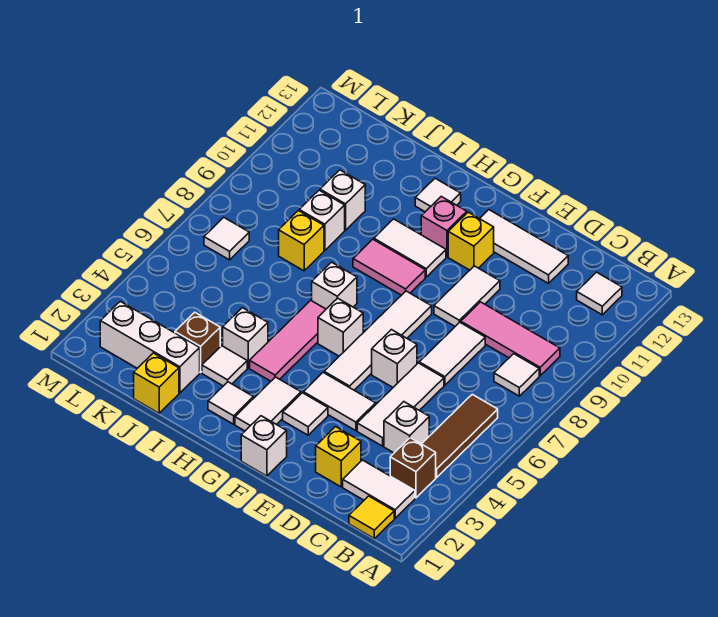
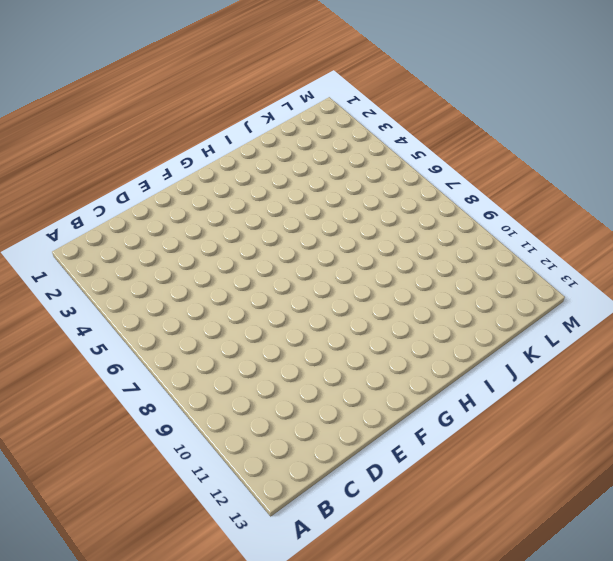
none -> yellow 1x1 tile [349,496,394,539]
none -> white 1x2 tile [343,460,415,518]
none -> brown 1x1 brick [390,438,436,498]
none -> brown 1x3 tile [422,394,498,478]

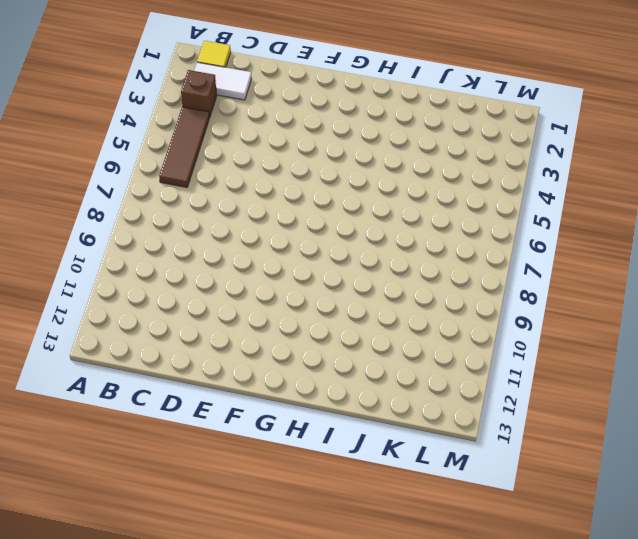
none -> white 1x1 tile [494,354,539,396]
none -> pink 1x3 tile [461,302,560,376]
none -> white 1x1 tile [577,272,622,315]
none -> white 1x1 brick [384,402,429,453]

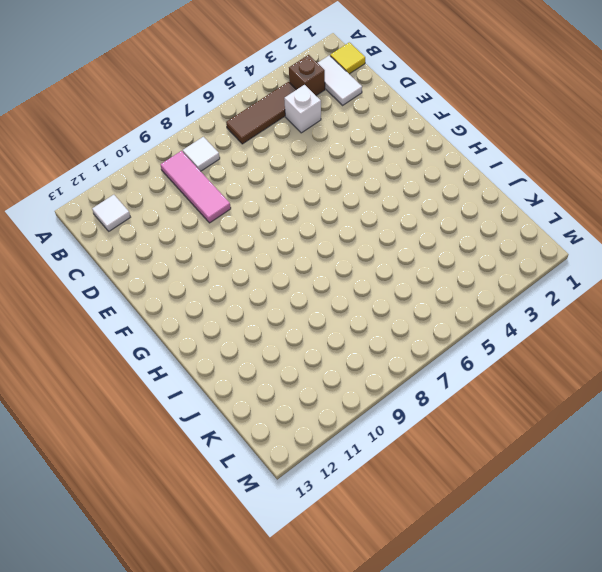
none -> yellow 1x1 brick [316,427,361,487]
none -> white 1x3 tile [357,363,444,446]
none -> white 1x2 tile [419,322,485,385]
none -> white 1x3 tile [480,210,568,283]

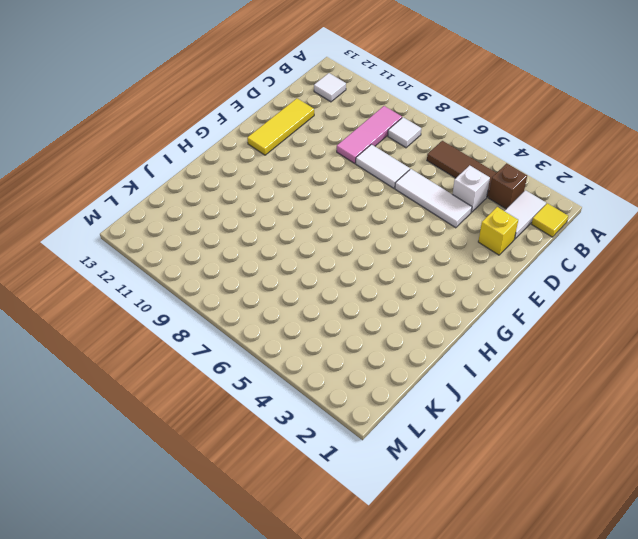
yellow 1x3 tile [247,98,314,155] -> white 1x3 tile [480,210,568,283]
none -> white 1x2 tile [303,373,376,431]
none -> white 1x1 brick [372,330,417,387]
none -> white 1x2 tile [434,266,500,326]
none -> white 1x1 brick [241,416,287,476]

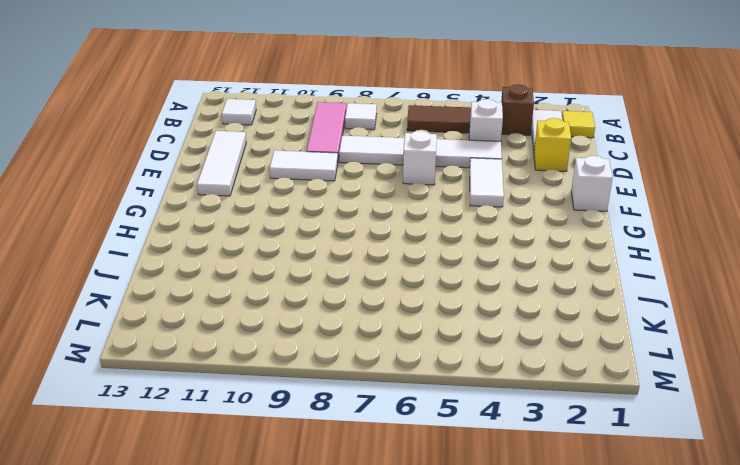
none -> white 1x1 tile [283,393,328,435]
none -> white 1x4 tile [324,291,432,390]
none -> yellow 1x1 brick [448,212,494,270]
none -> white 1x2 tile [235,377,301,431]

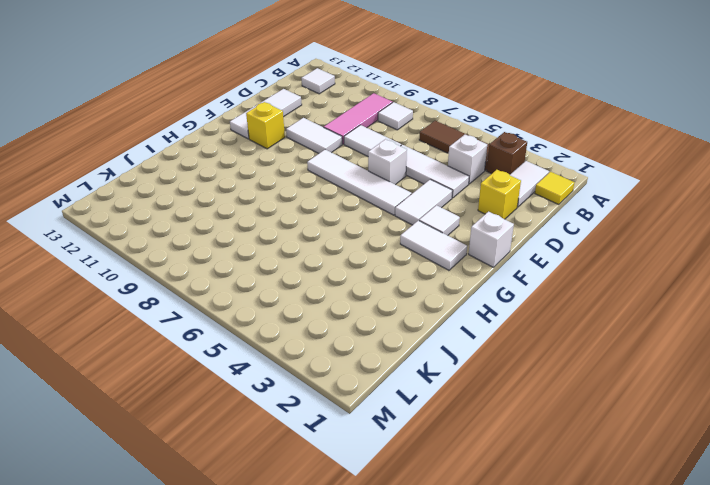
none -> white 1x1 brick [318,298,363,356]
none -> pink 1x2 tile [353,239,425,295]
none -> white 1x2 tile [374,219,446,277]
none -> pink 1x1 brick [421,197,467,257]

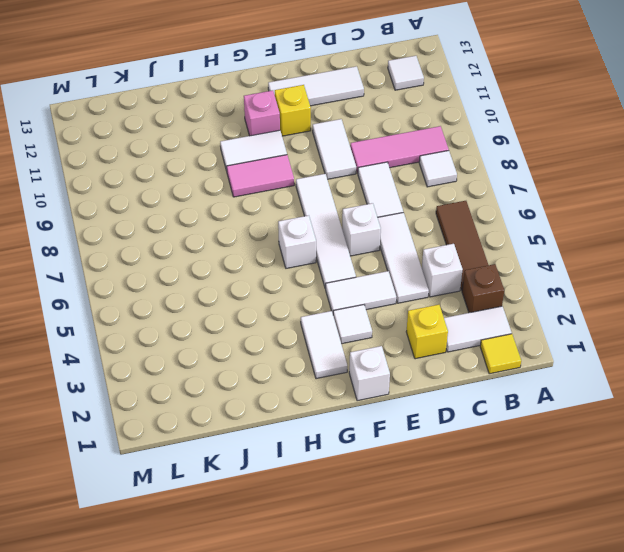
none -> white 1x1 tile [208,382,253,424]
none -> pink 1x3 tile [250,300,326,381]
none -> white 1x1 brick [312,262,357,309]
none -> white 1x1 tile [415,178,461,212]

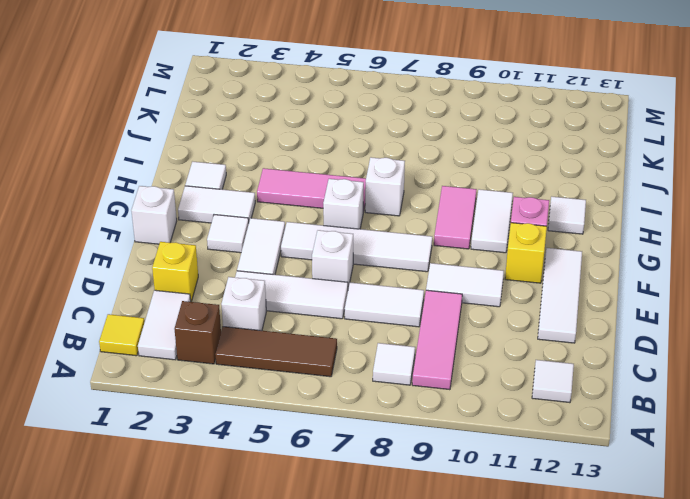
none -> white 1x1 tile [202,346,247,386]
none -> white 1x1 brick [223,308,268,368]
none -> yellow 1x1 brick [134,353,179,413]
none -> white 1x3 brick [100,301,200,393]

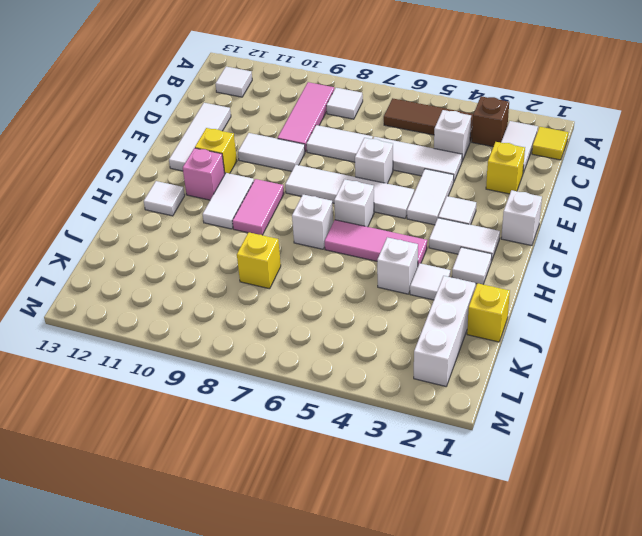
none -> brown 1x1 brick [175,312,220,373]
none -> white 1x1 brick [299,190,345,251]
none -> white 1x1 brick [320,170,365,230]
none -> white 1x1 tile [204,217,249,260]

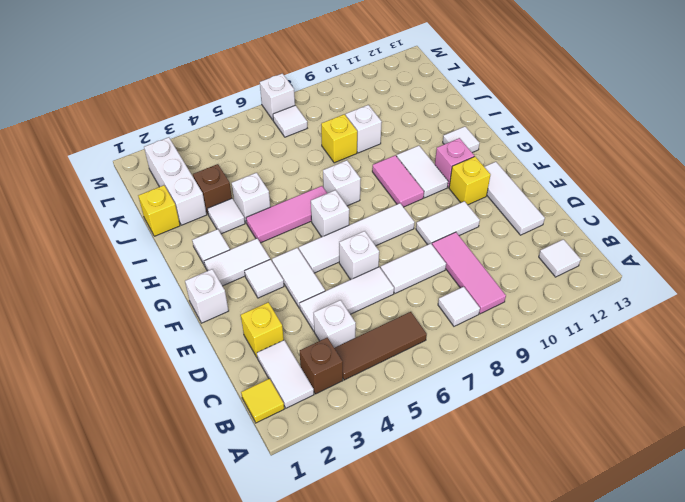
white 1x1 brick [260,73,295,120] -> white 1x1 brick moved to [320,170,365,230]

